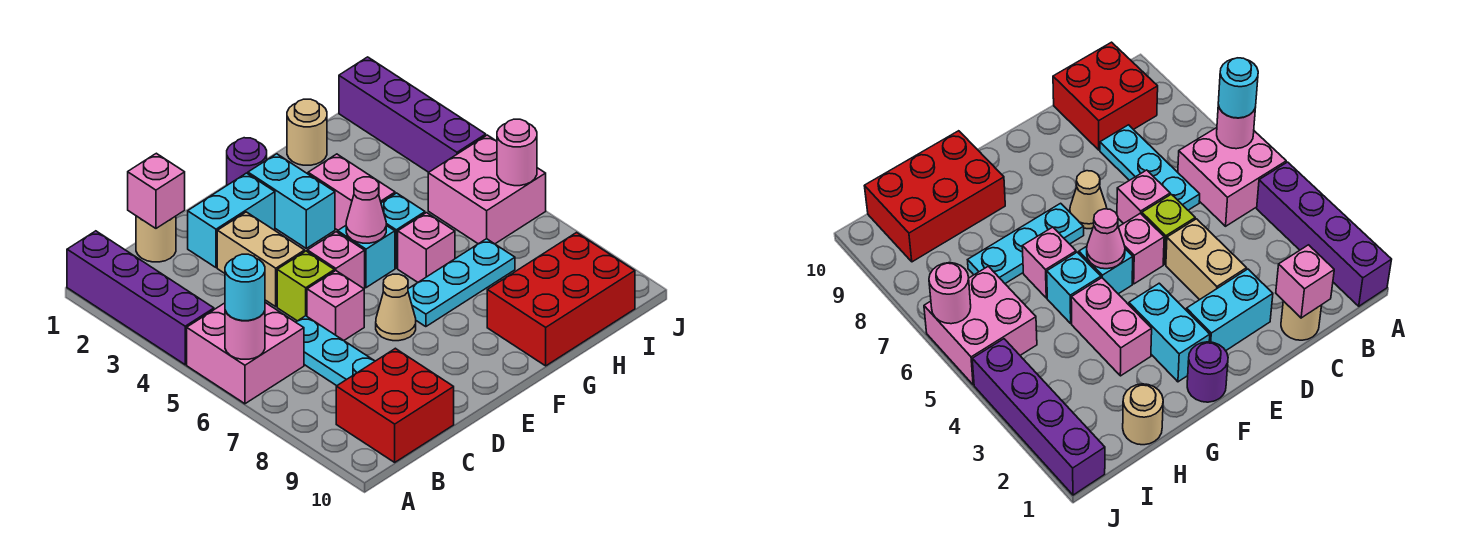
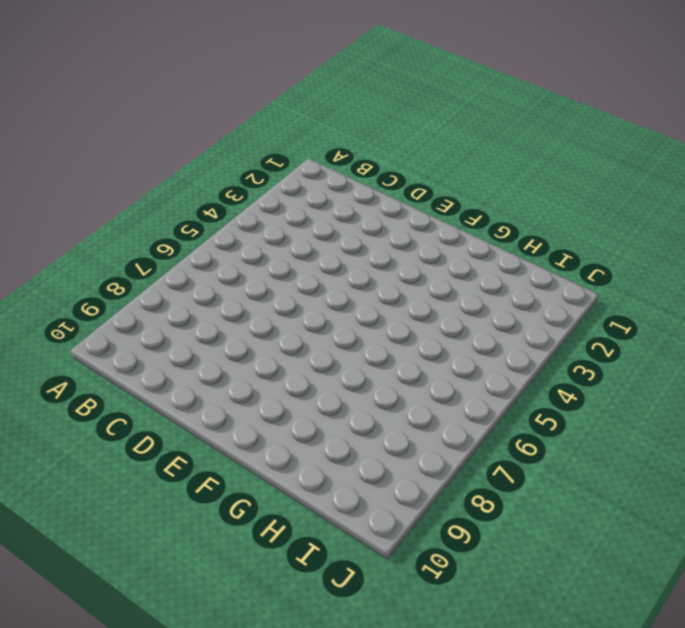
none -> purple 1x4 brick [67,231,214,365]
none -> pink 2x2 brick [187,303,304,404]
none -> red 2x2 brick [336,348,454,462]

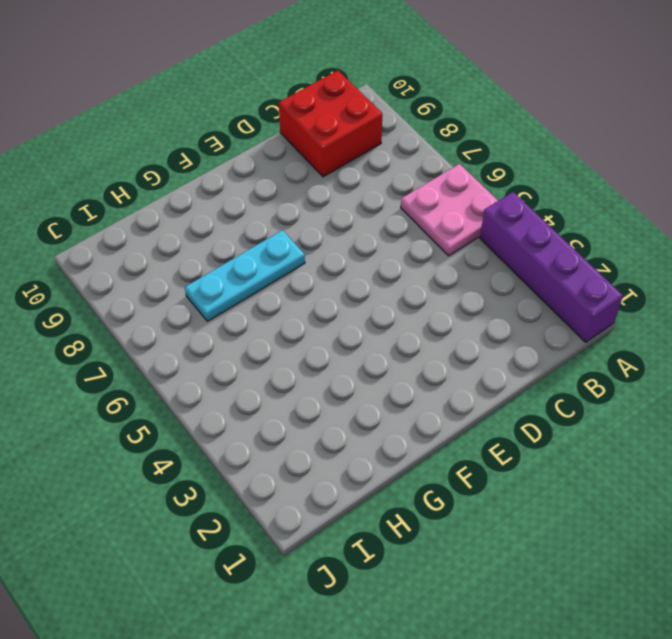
pink 2x2 plate [401,164,498,256] -> pink 2x2 brick [187,303,304,404]
none -> tan 1x1 round brick [136,216,176,262]
none -> cyan 1x3 plate [296,316,375,386]
none -> cyan 1x2 brick [188,173,275,268]

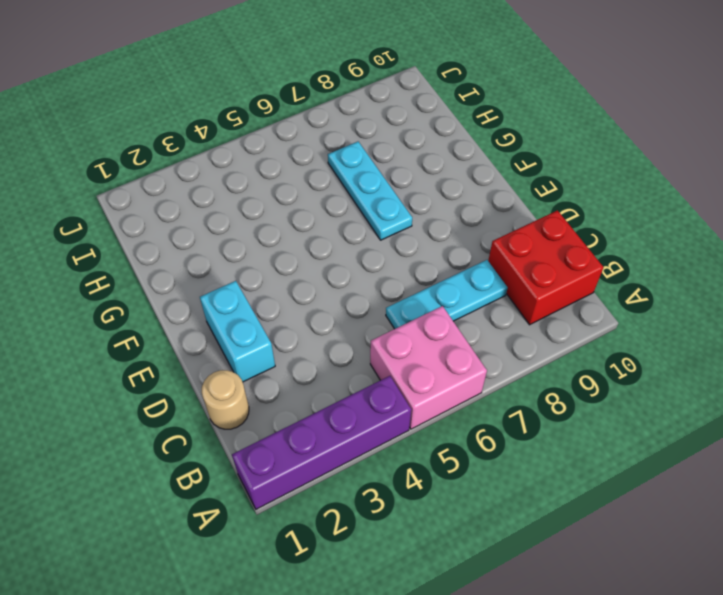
none -> tan 1x2 brick [217,212,305,307]
none -> lime 1x1 brick [277,251,334,321]
none -> pink 1x1 brick [307,271,364,341]

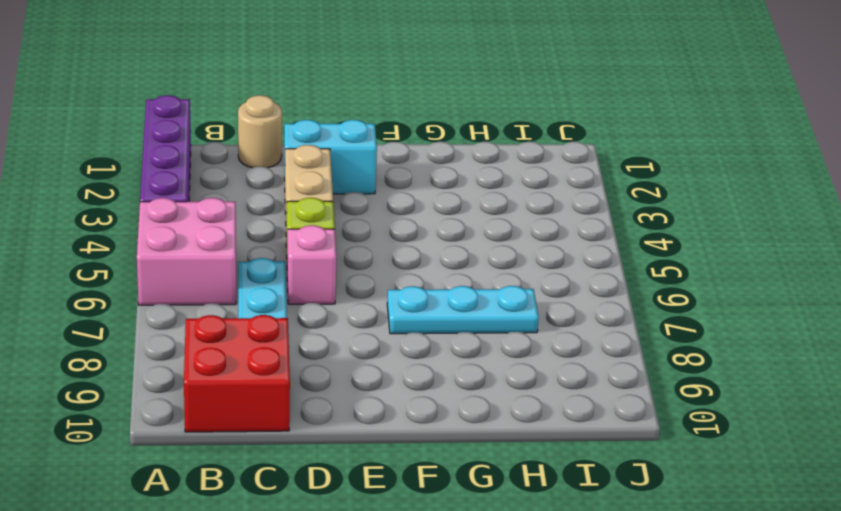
none -> pink 1x1 brick [307,232,365,289]
none -> tan 1x1 cone [376,274,416,341]
none -> purple 1x1 round brick [227,138,267,185]

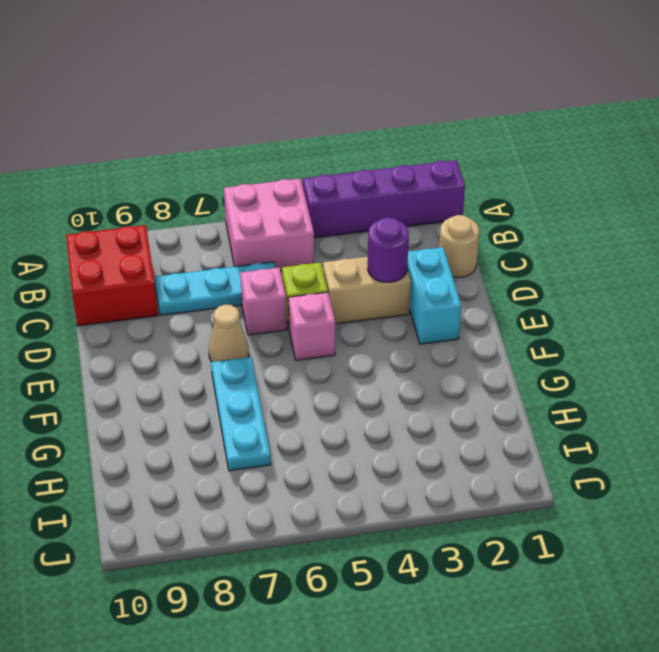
purple 1x1 round brick [368,217,409,282] -> purple 1x1 round brick moved to [227,138,267,185]
none -> cyan 1x2 brick [248,154,335,248]
none -> cyan 1x1 brick [338,225,395,288]
none -> pink 1x2 brick [308,154,395,230]

